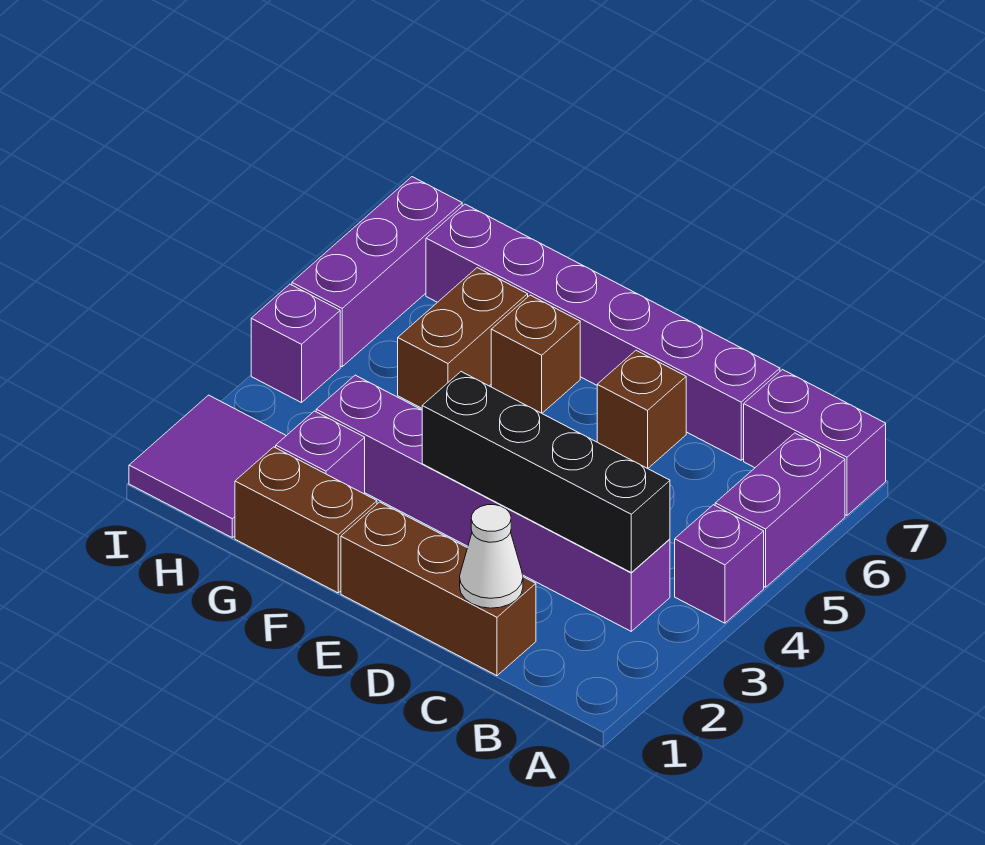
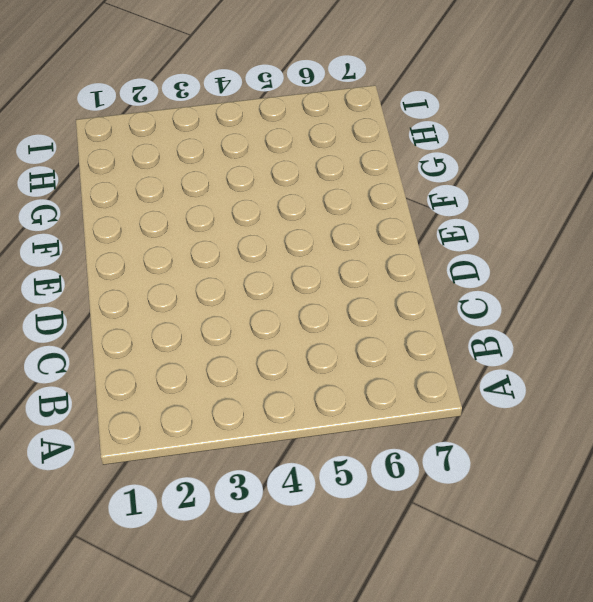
none -> purple 1x1 brick [675,505,764,623]
none -> purple 1x2 brick [715,433,845,587]
none -> purple 1x2 brick [744,370,886,515]

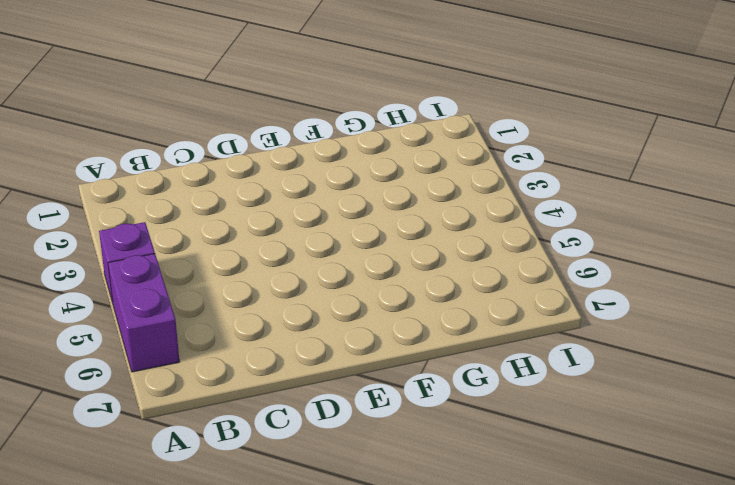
none -> purple 1x2 brick [744,370,886,515]
none -> purple 1x6 brick [316,375,670,631]
none -> brown 1x3 brick [341,502,536,676]

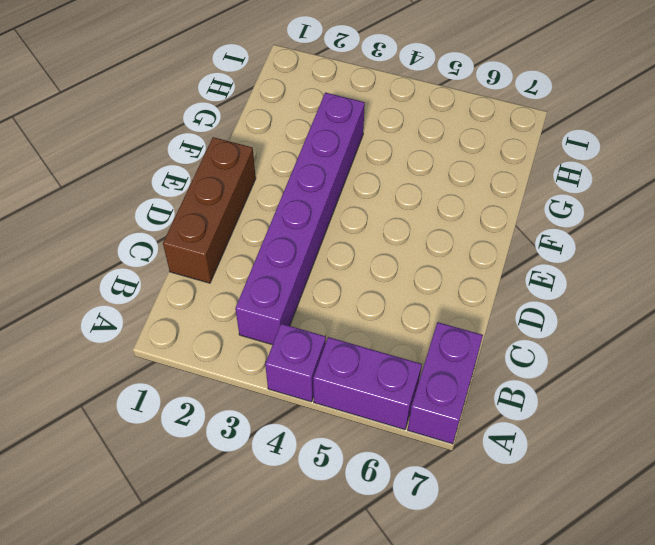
none -> purple 1x6 brick [426,204,780,460]
none -> brown 1x1 brick [597,350,686,468]
none -> brown 1x2 brick [235,447,377,593]

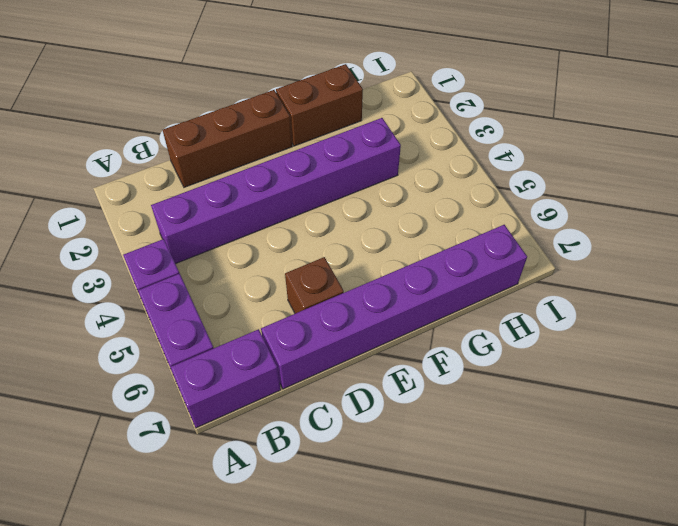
none -> brown 1x1 brick [491,295,580,413]
none -> purple 1x1 brick [276,411,365,494]
none -> brown 1x2 brick [398,268,528,408]

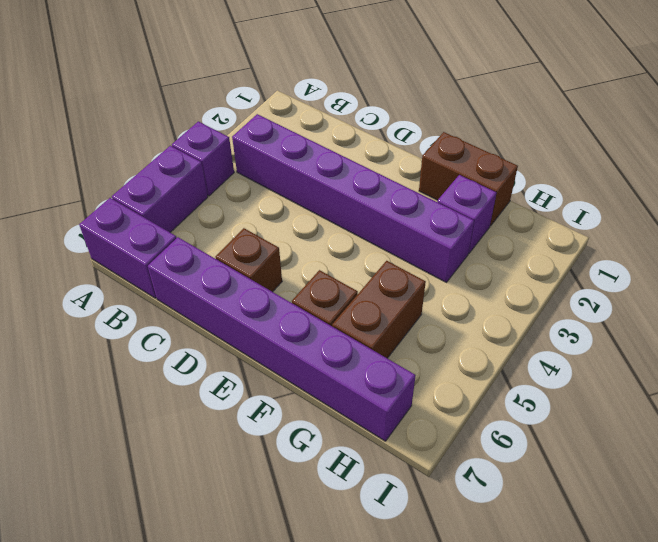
none -> brown 1x3 brick [341,502,536,676]
none -> purple 2x2 tile [129,395,286,538]
none -> purple 1x1 brick [251,284,340,403]

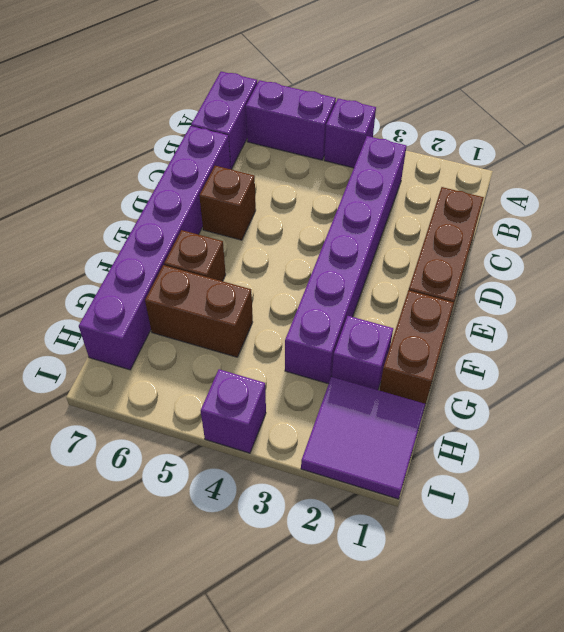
none -> purple 1x3 brick [292,177,462,367]
none -> black 1x4 brick [422,372,670,572]
none -> white 1x1 cone [460,505,523,608]

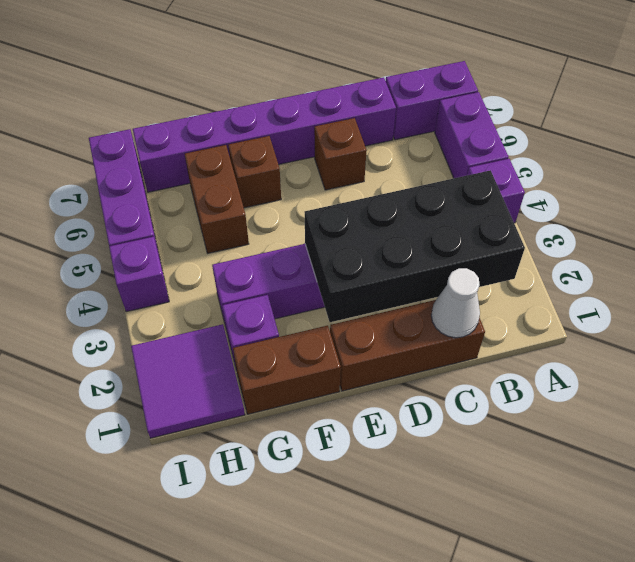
black 2x4 brick [305,170,525,322] -> black 1x4 brick [422,372,670,572]

